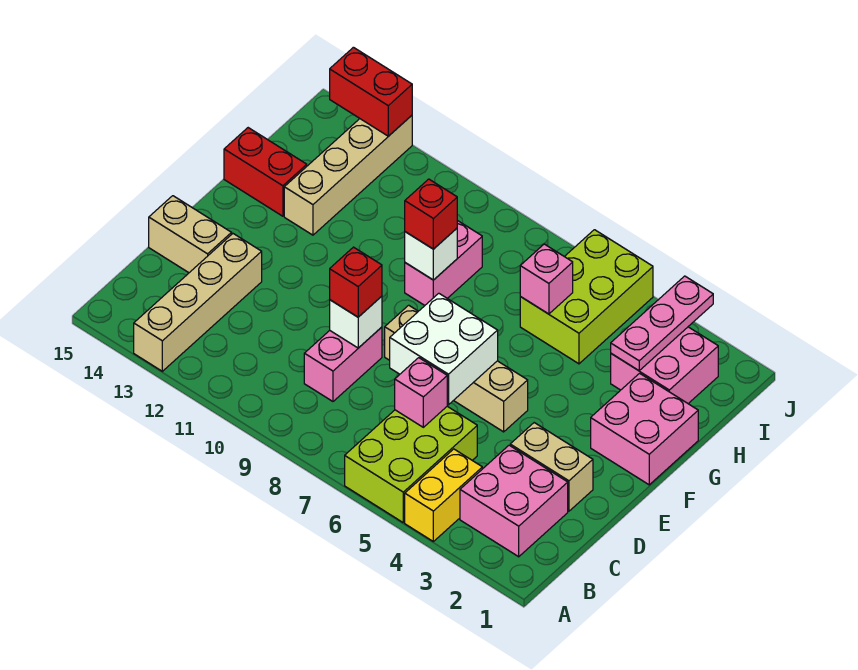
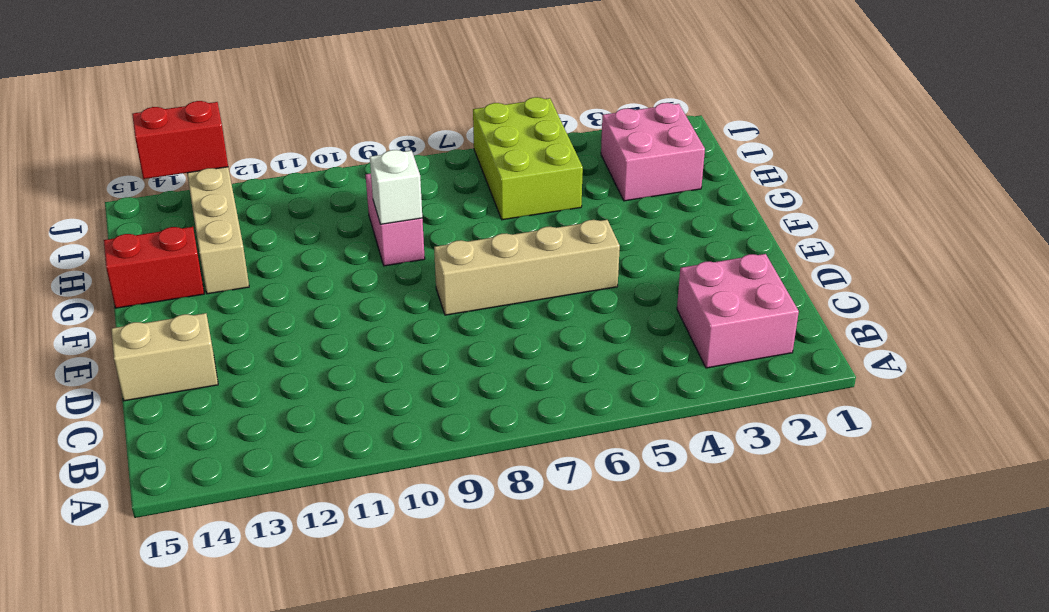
none -> yellow 1x2 brick [405,449,482,541]
none -> lime 2x3 brick [345,406,477,522]
none -> tan 1x4 brick [134,234,262,371]

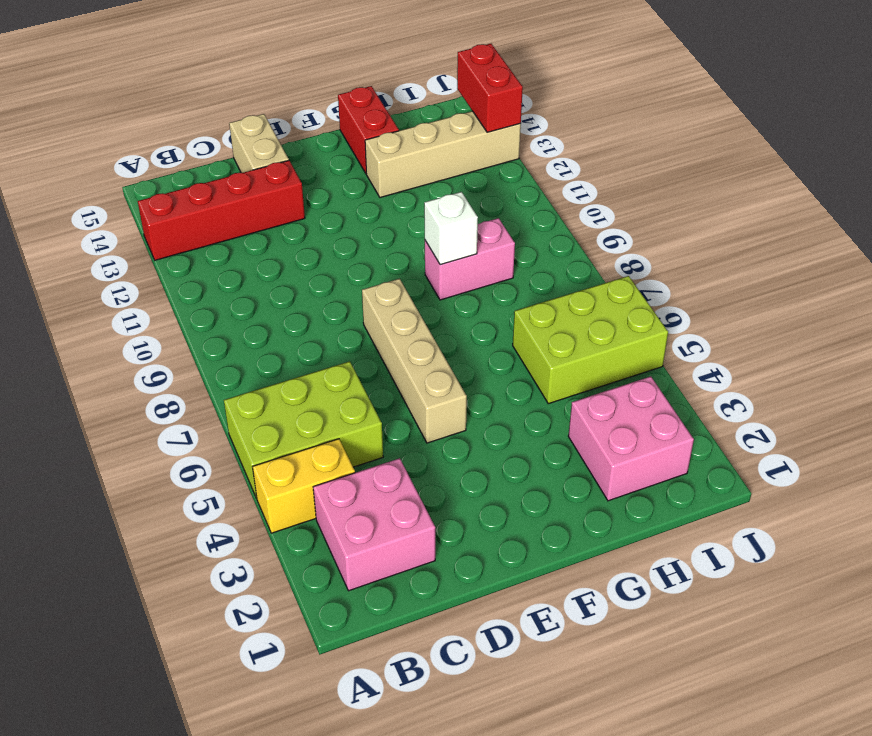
red 1x4 brick [138,161,305,260] -> tan 1x4 brick [134,234,262,371]
none -> pink 1x2 brick [304,327,382,401]
none -> tan 1x2 brick [510,423,593,511]
none -> pink 2x2 brick [591,373,698,485]

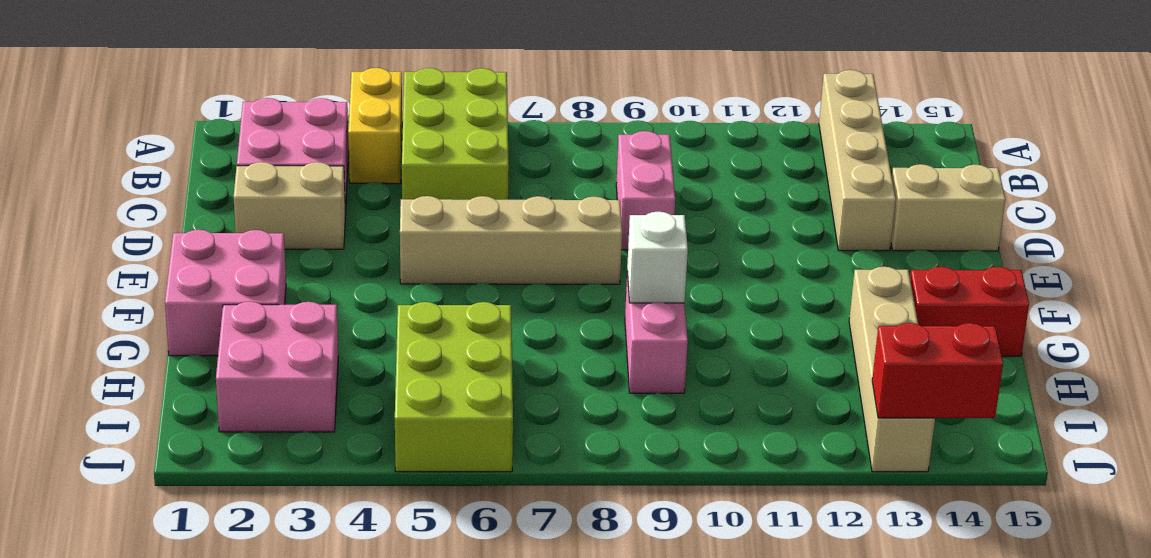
none -> pink 1x1 brick [395,358,447,427]
none -> white 2x2 brick [390,293,498,405]
none -> white 1x1 brick [330,296,382,348]

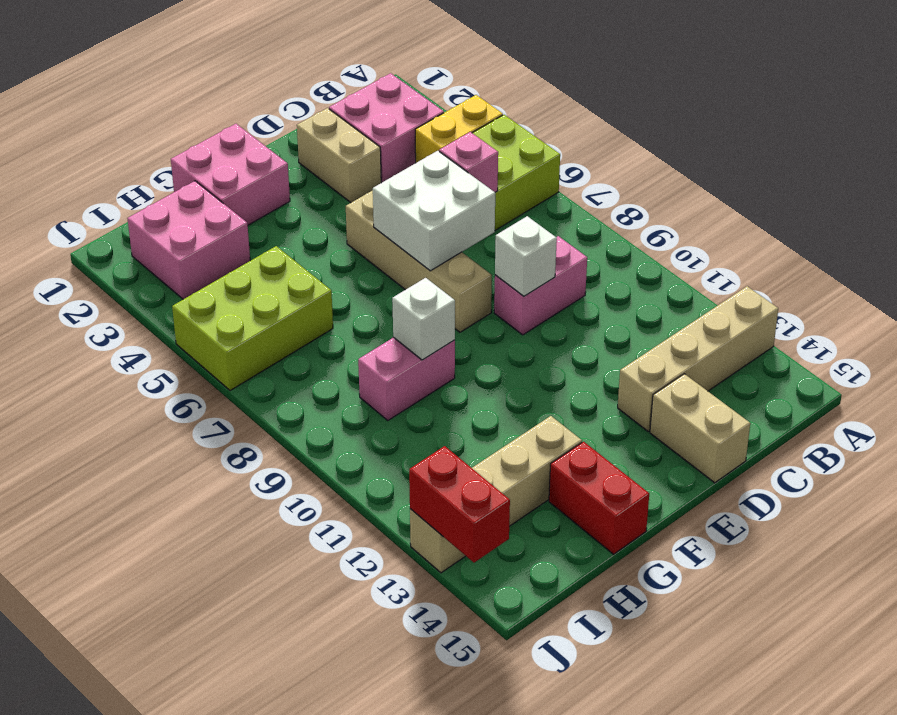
none -> pink 1x3 plate [611,276,713,371]
none -> pink 1x1 brick [520,244,573,314]
none -> red 1x1 brick [330,247,382,317]

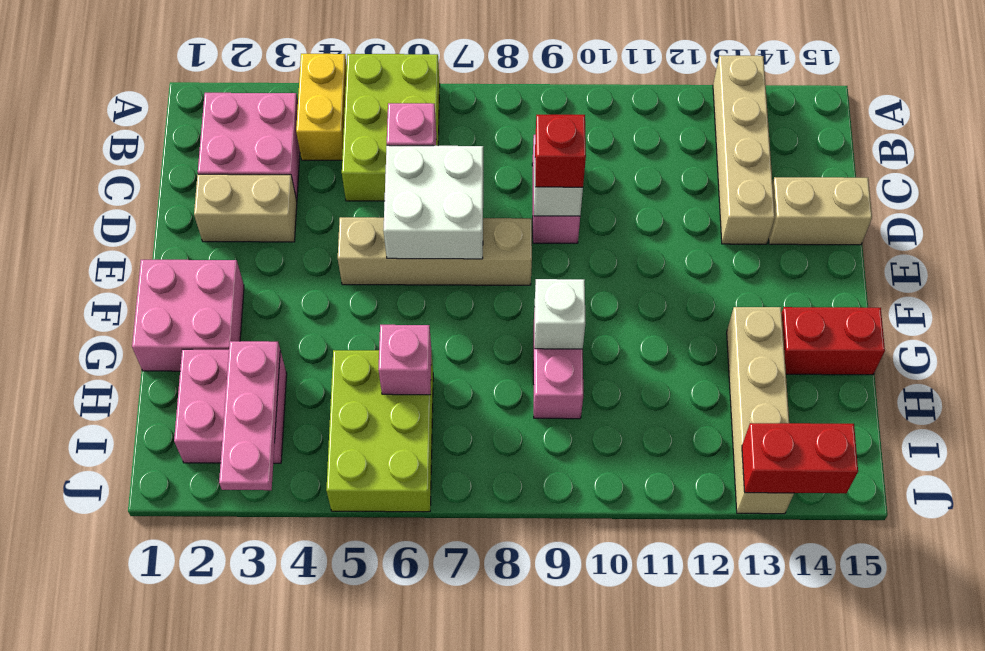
none -> red 1x1 brick [405,179,457,249]

